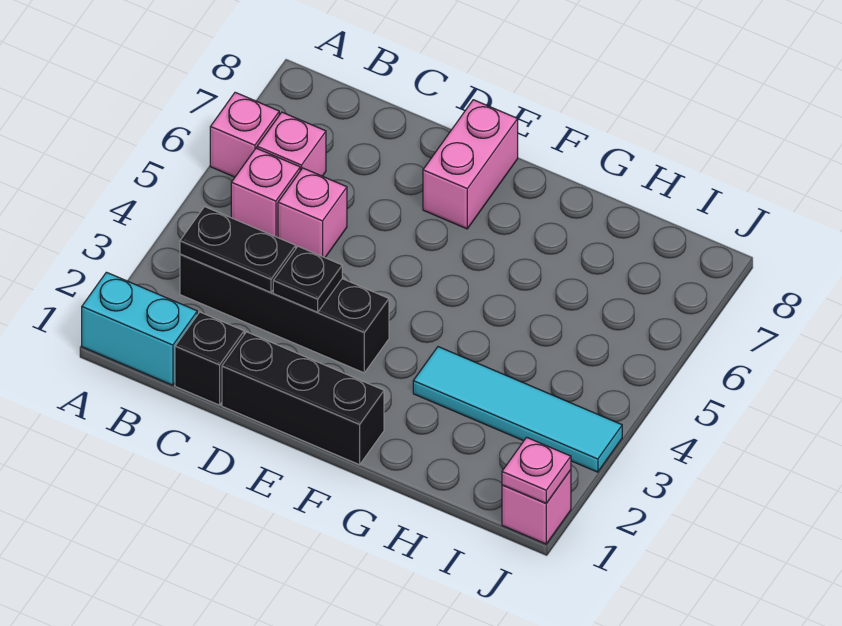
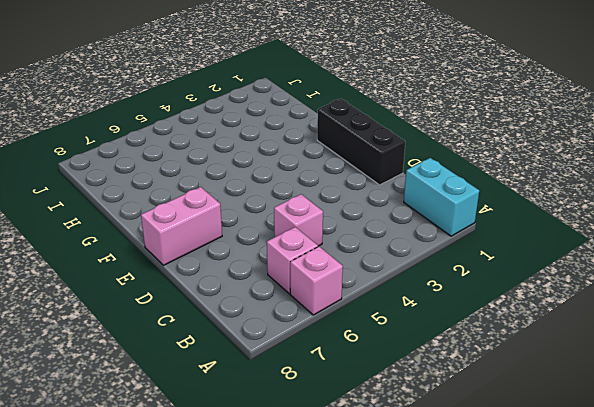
none -> black 1x4 brick [180,254,389,373]
none -> pink 1x1 brick [231,148,300,238]
none -> black 1x1 brick [175,312,244,405]

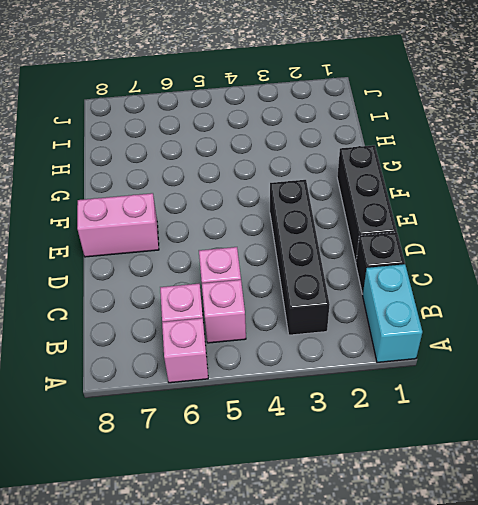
none -> cyan 1x4 tile [413,347,622,472]
none -> pink 1x1 brick [502,470,571,544]
none -> black 1x2 plate [180,207,296,293]

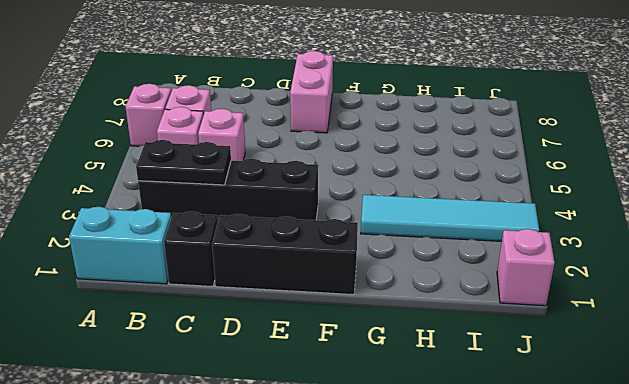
none -> black 1x1 plate [273,246,342,312]
none -> pink 1x1 plate [502,437,571,503]

